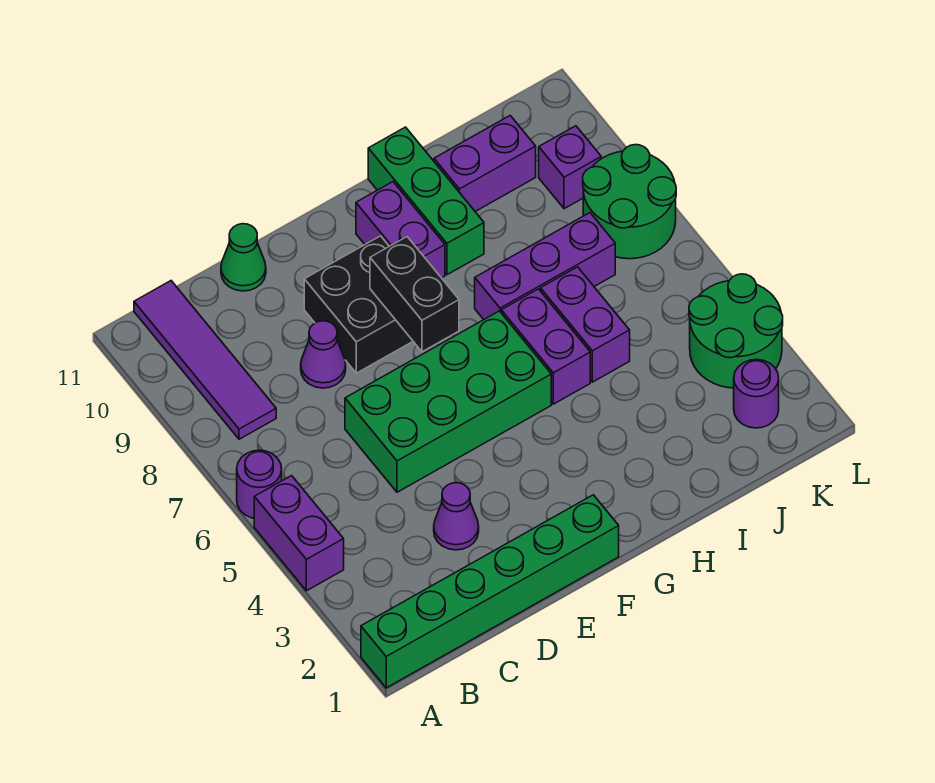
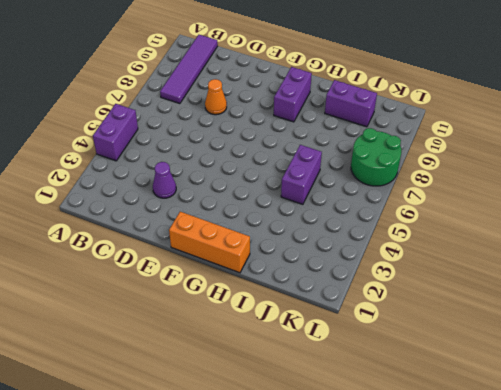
orange 1x1 cone [205,79,227,115] -> purple 1x1 cone [301,321,346,388]
orange 1x3 brick [169,212,250,273] -> green 1x6 brick [361,495,619,688]
none -> purple 1x1 round brick [237,450,282,518]
none -> green 2x4 brick [345,311,551,492]
none -> green 1x1 cone [221,224,266,291]

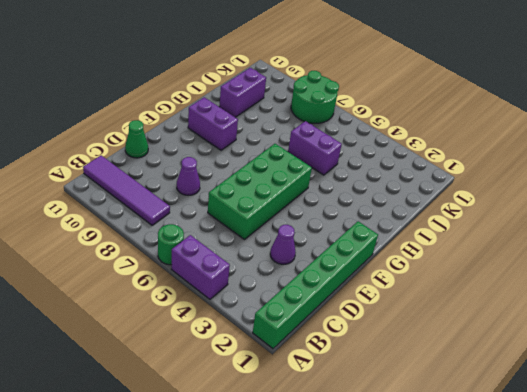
green 1x1 round brick [158,224,184,265] -> purple 1x1 round brick [237,450,282,518]
none -> black 2x2 brick [304,236,413,373]
none -> purple 1x2 brick [501,289,590,404]
none -> purple 1x3 brick [475,213,615,319]

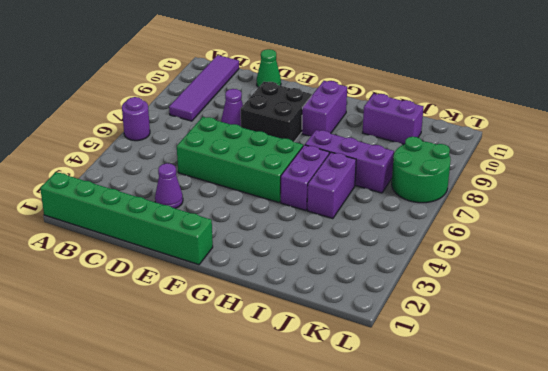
none -> purple 1x2 brick [254,476,344,591]
none -> green 1x3 brick [368,127,484,275]
none -> purple 1x1 round brick [734,359,779,428]

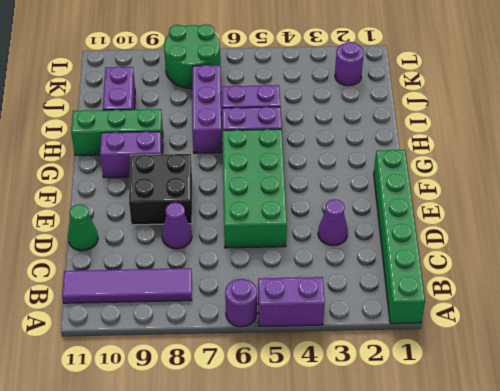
none -> green 2x2 round brick [689,274,783,388]
none -> purple 1x1 brick [539,126,601,209]
none -> black 1x2 brick [370,237,459,352]

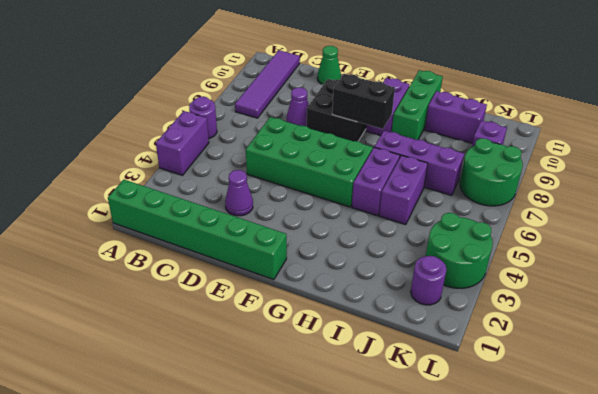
black 1x2 brick [332,74,395,129] -> black 1x2 brick turned to [370,237,459,352]

